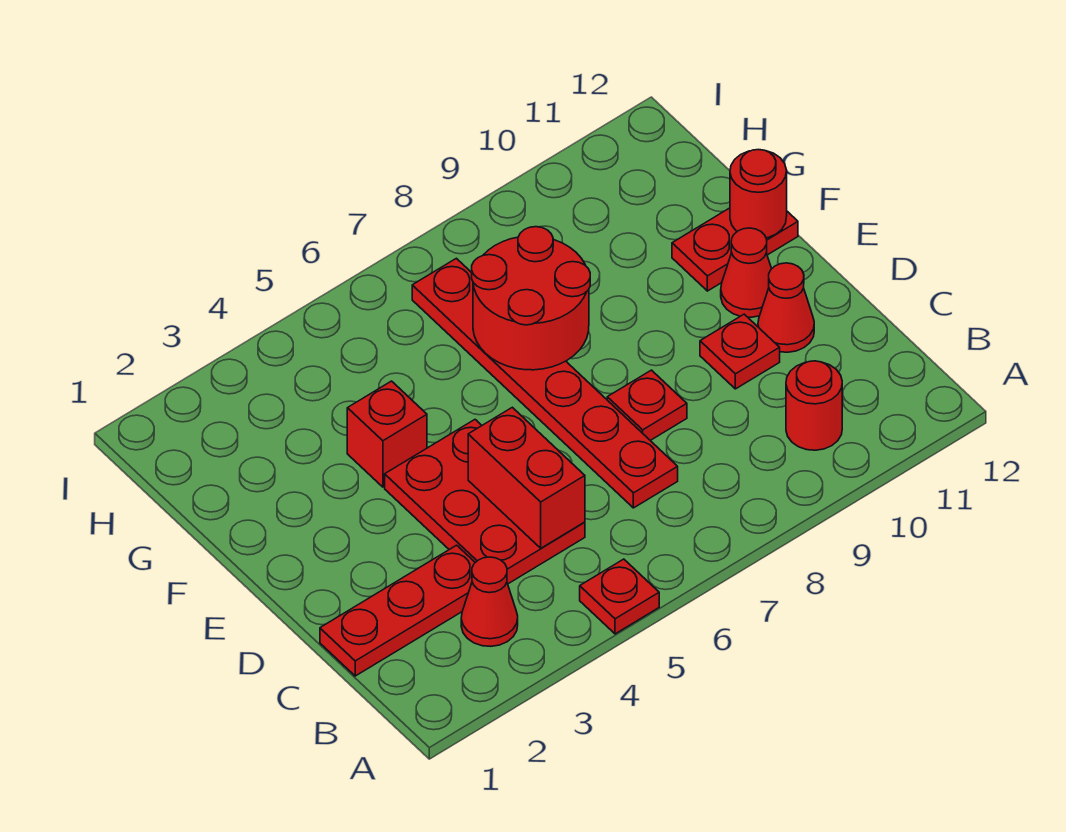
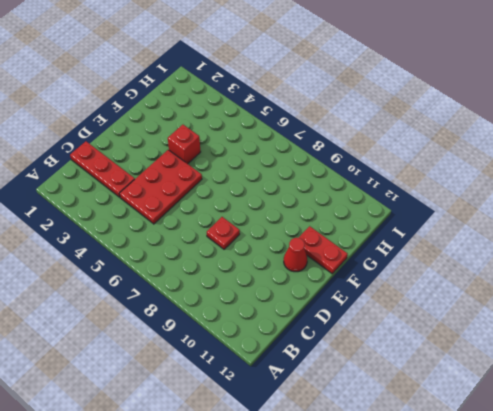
none -> red 1x1 plate [580,559,659,634]
none -> red 1x1 cone [461,557,518,646]
none -> red 1x1 round brick [786,361,842,450]

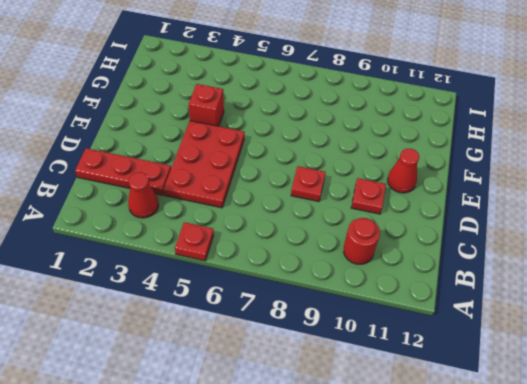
none -> red 1x6 plate [412,258,678,508]
none -> red 1x1 cone [758,263,814,352]
none -> red 1x2 plate [672,208,798,291]

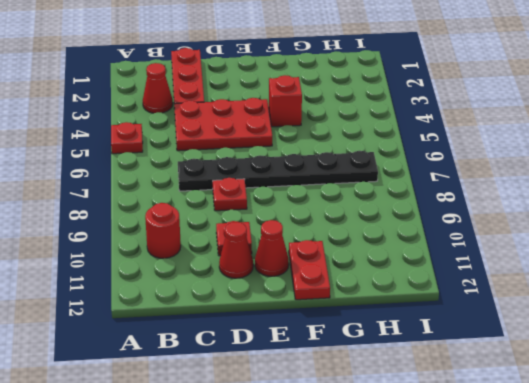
black 1x6 plate [178,151,378,191] -> red 1x6 plate [412,258,678,508]
none -> red 1x2 brick [468,407,585,548]
none -> red 2x2 round brick [472,227,590,370]
none -> red 1x1 round brick [730,150,787,238]

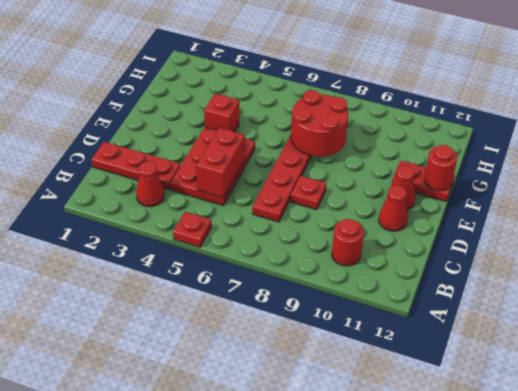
none -> red 1x1 plate [700,314,780,389]

